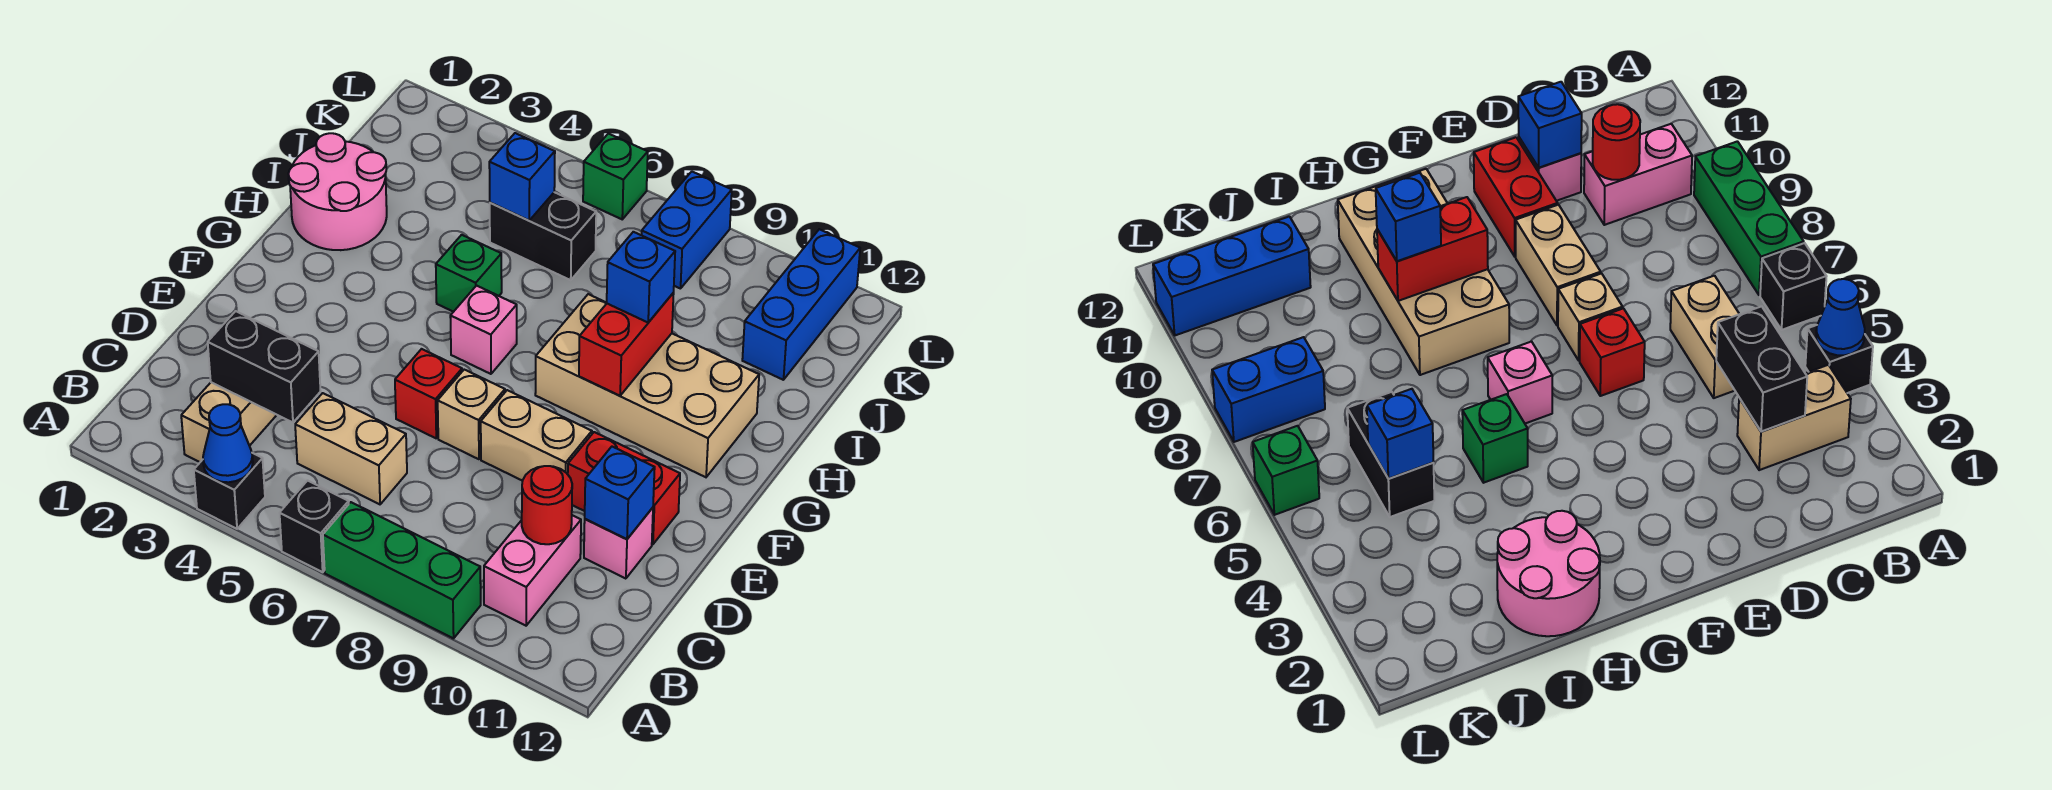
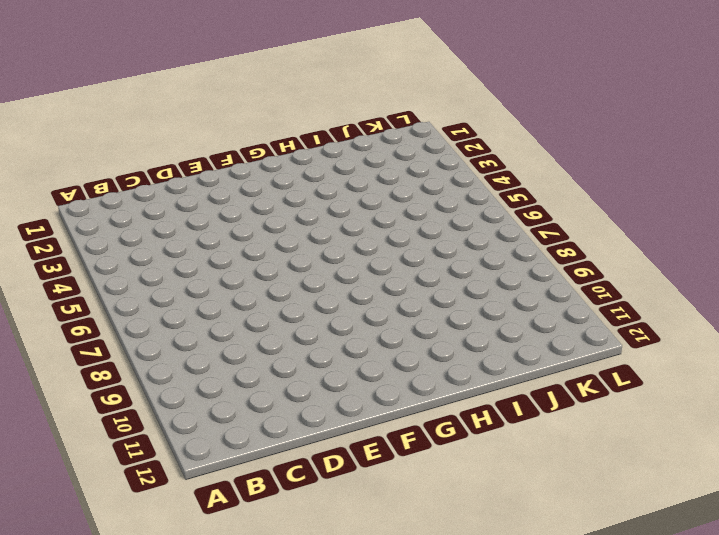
none -> black 1x1 brick [194,453,265,529]
none -> black 1x1 brick [280,481,349,572]
none -> green 1x3 brick [323,502,481,639]

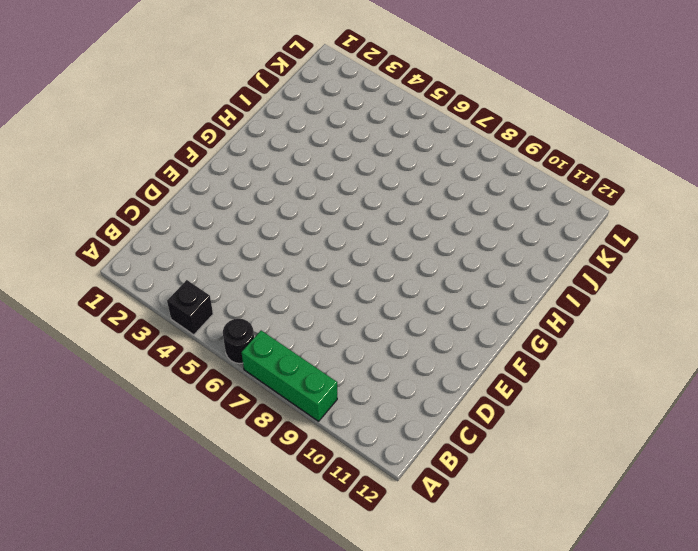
black 1x1 round brick [223,319,254,363] -> black 1x1 brick [280,481,349,572]
none -> tan 1x2 brick [181,382,276,462]
none -> pink 1x2 brick [484,515,581,626]
none -> tan 1x2 brick [295,393,407,504]

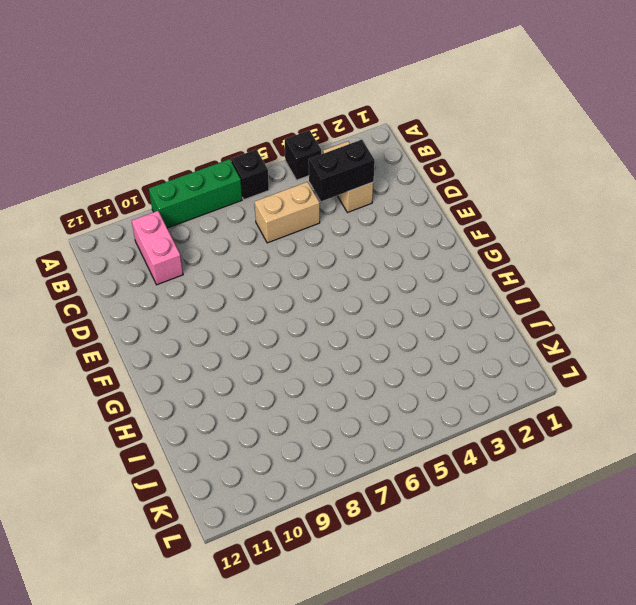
none -> pink 1x1 brick [584,508,653,579]
none -> red 1x1 brick [395,349,462,438]
none -> tan 1x1 brick [438,370,505,459]

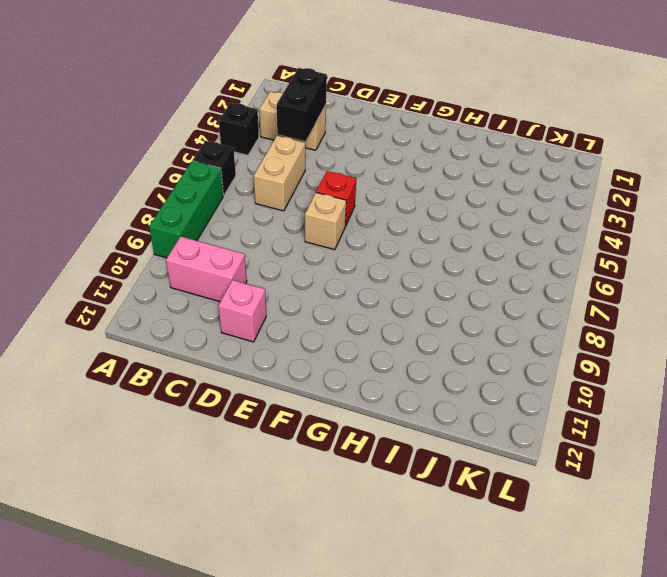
none -> tan 1x2 brick [481,390,592,481]
none -> red 1x2 brick [568,432,680,544]
none -> pink 1x1 brick [450,286,517,374]

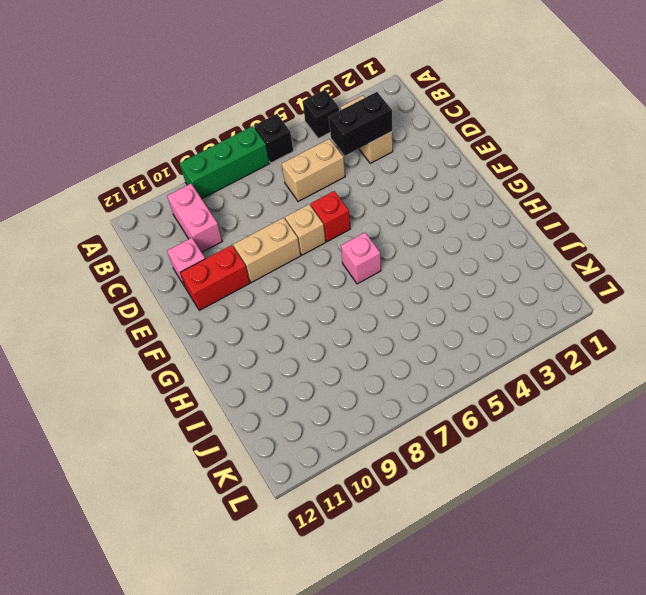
none -> tan 2x4 brick [535,294,759,477]
none -> pink 2x2 round brick [288,133,387,250]
none -> green 1x1 brick [436,235,502,312]

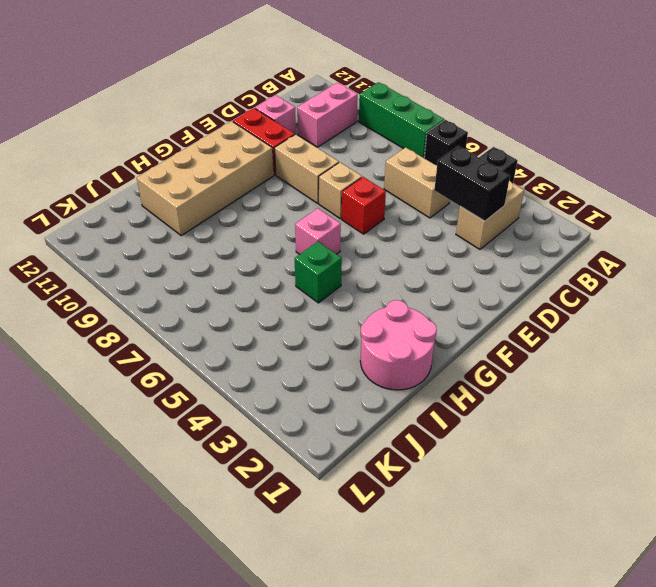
tan 2x4 brick [137,121,274,235] -> tan 2x4 brick turned to [535,294,759,477]
none -> black 1x2 brick [490,192,596,280]
none -> blue 1x3 brick [742,229,860,380]
none -> blue 1x2 brick [642,172,732,289]

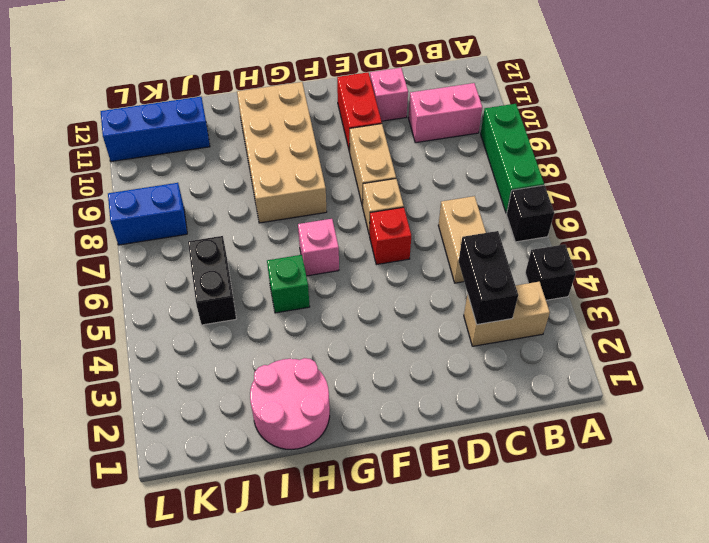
none -> green 1x1 brick [583,134,648,219]
none -> blue 1x1 cone [203,404,253,482]
none -> red 1x1 round brick [522,466,572,544]

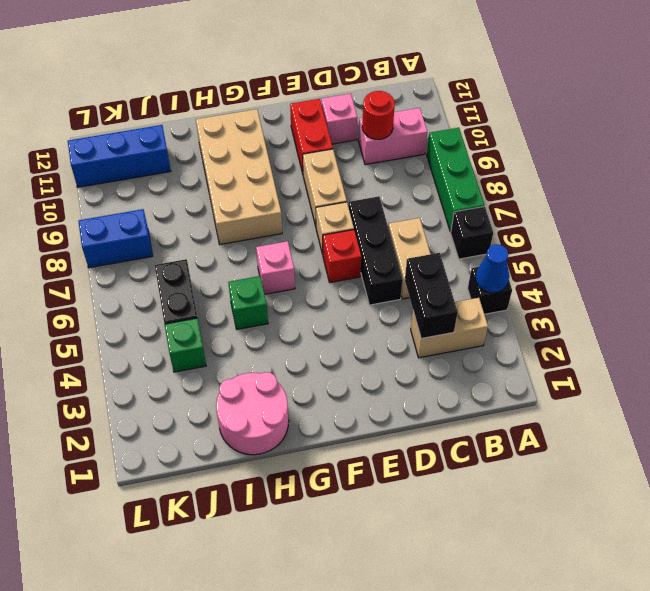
black 1x3 brick [348,196,403,305] -> none
green 1x1 brick [165,318,206,372] -> green 1x1 brick moved to [583,134,648,219]
none -> blue 1x1 brick [585,447,655,539]
none -> red 1x2 brick [579,293,674,396]
none -> blue 1x1 brick [489,133,555,220]

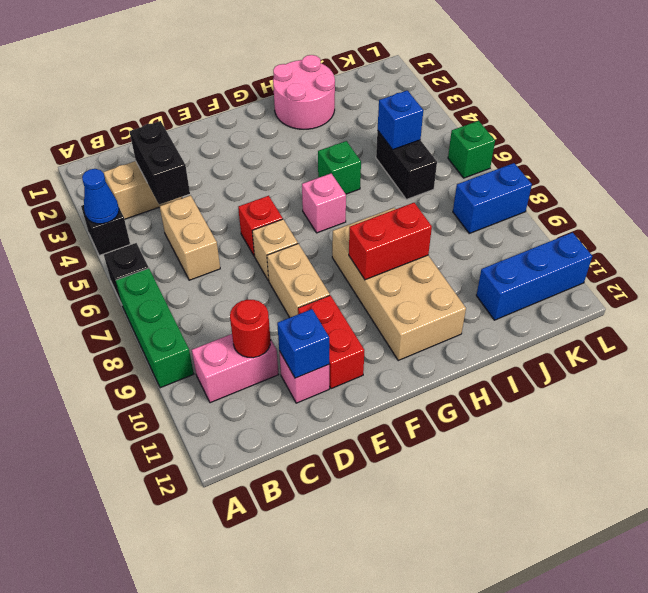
none -> blue 1x1 brick [607,232,675,322]

